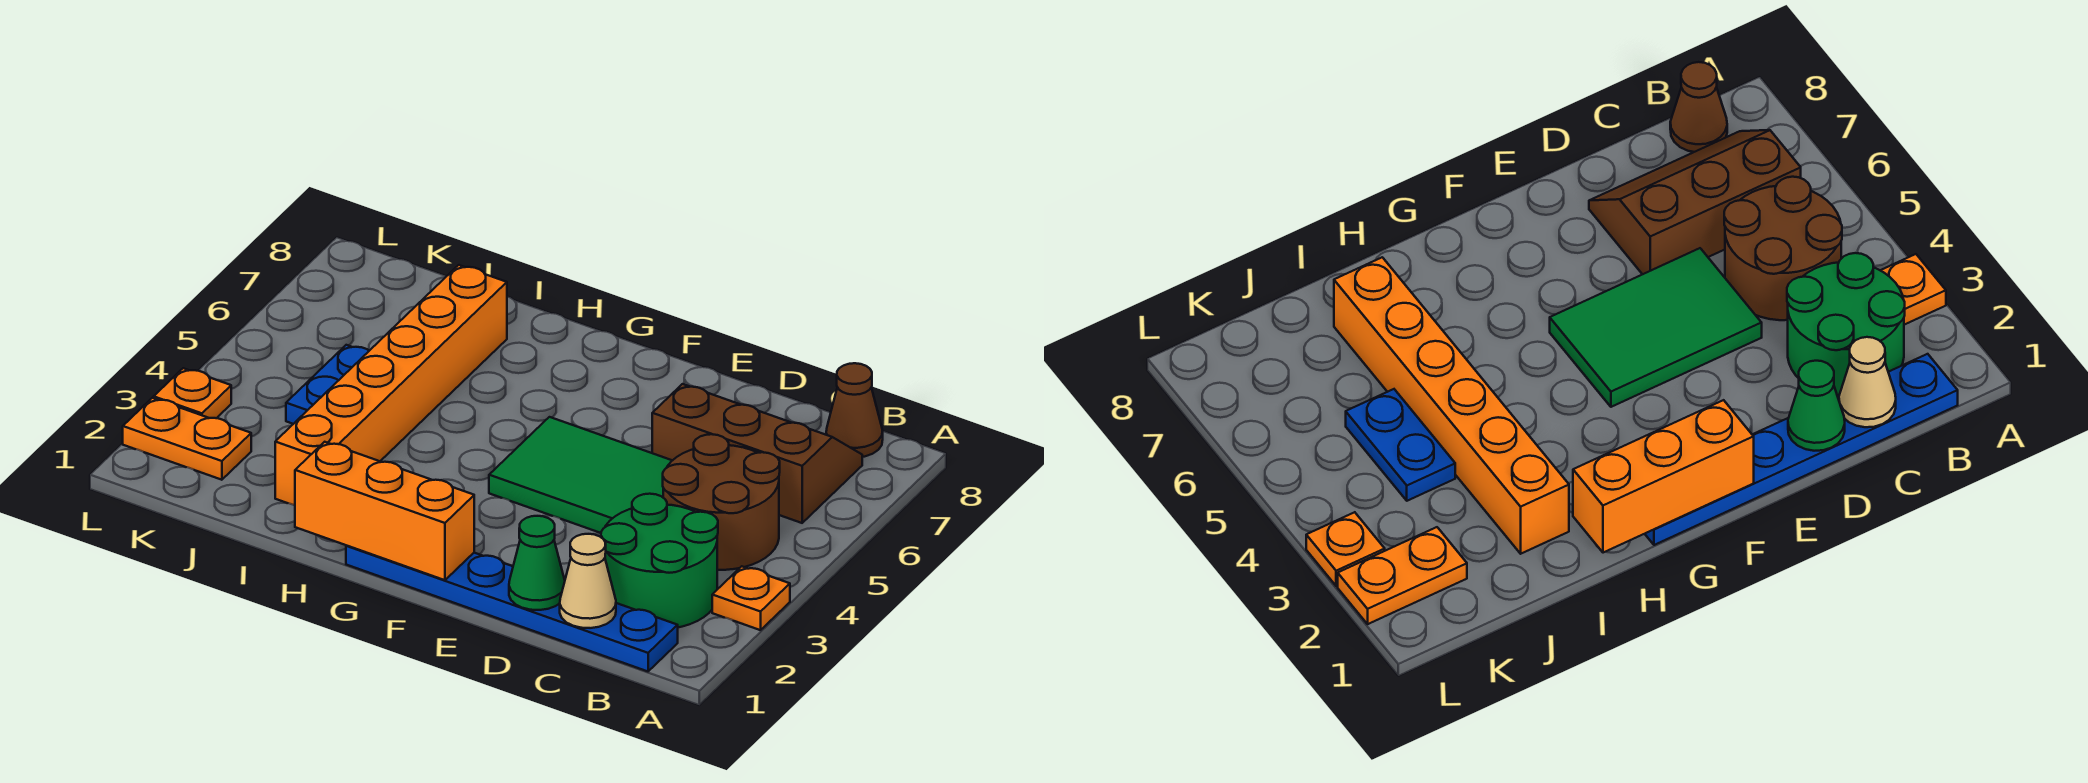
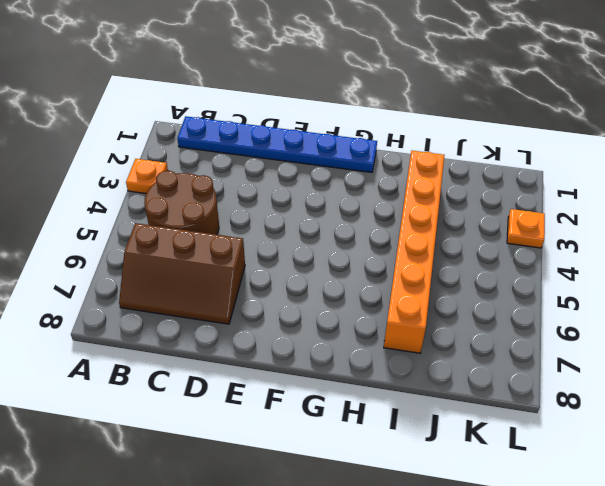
none -> green 2x2 round brick [601,494,718,627]
none -> brown 1x1 cone [826,363,883,457]
none -> green 2x3 tile [489,417,672,533]

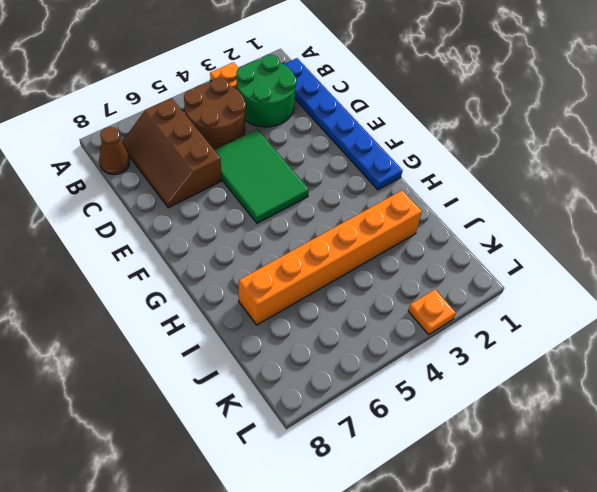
none -> blue 1x2 plate [286,345,369,424]
none -> orange 1x2 plate [123,398,251,480]
none -> tan 1x1 cone [560,534,616,628]

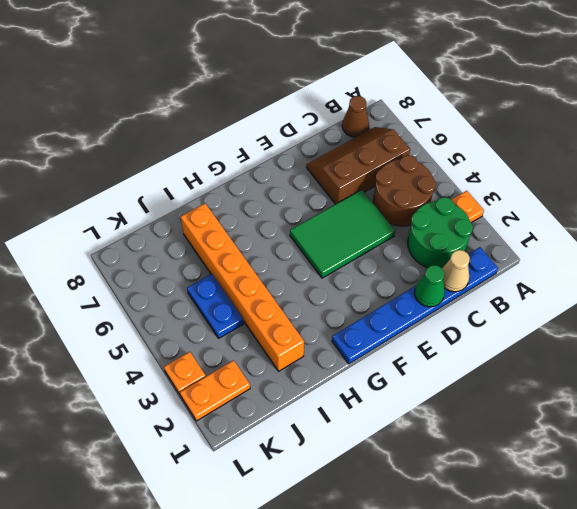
none -> orange 1x3 brick [295,442,474,580]

